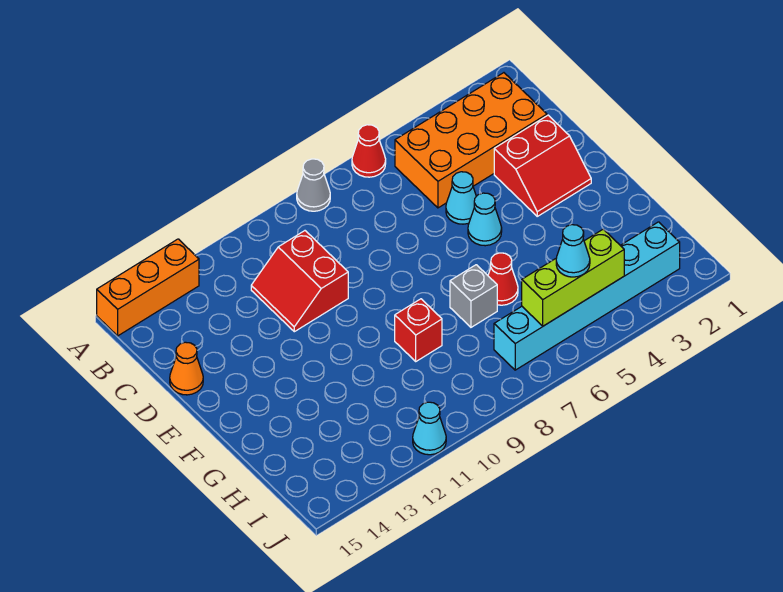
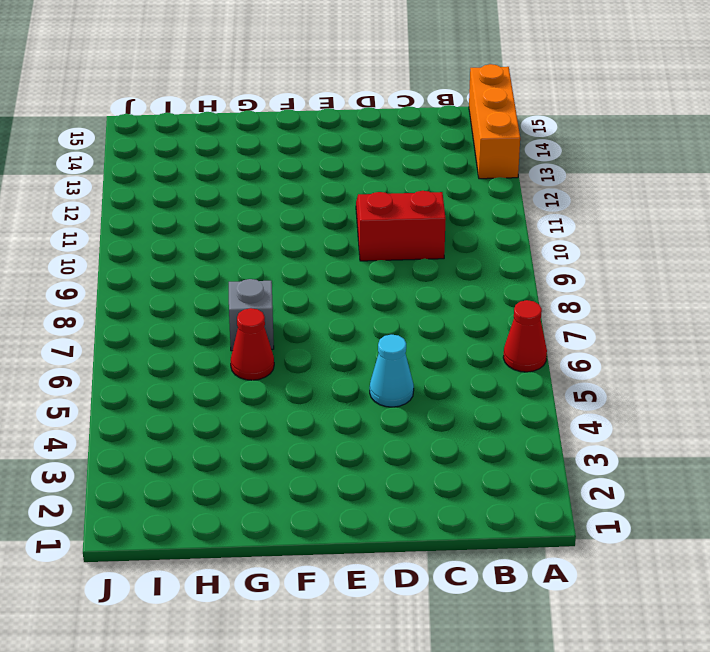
none -> grey 1x1 cone [297,159,330,211]
none -> orange 2x4 brick [395,73,547,208]
none -> red 2x2 slope [494,115,591,216]

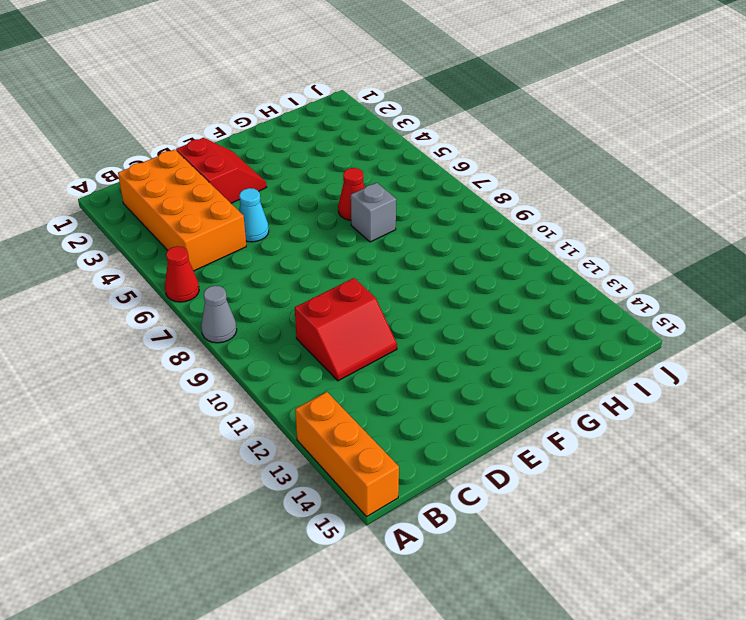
none -> orange 1x1 cone [170,342,203,395]
none -> cyan 1x1 cone [468,193,502,246]
none -> red 1x1 brick [395,299,442,361]

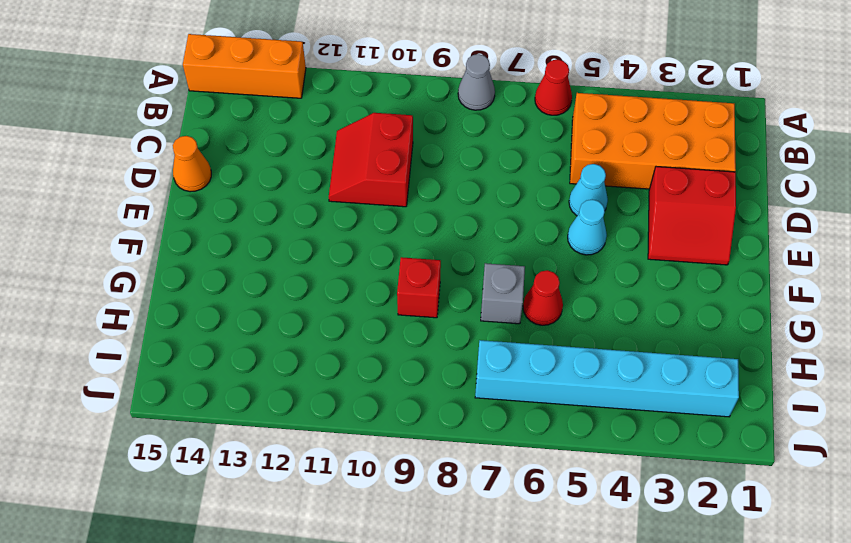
none -> cyan 1x1 cone [413,402,446,455]
none -> lime 1x3 brick [522,229,624,326]
none -> cyan 1x1 cone [556,225,590,277]

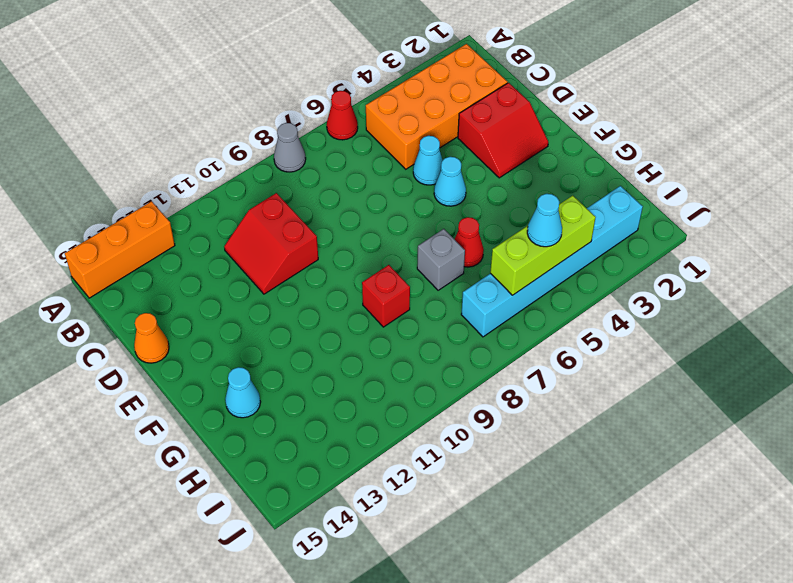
cyan 1x1 cone [225,367,260,418] -> cyan 1x1 cone moved to [413,402,446,455]

